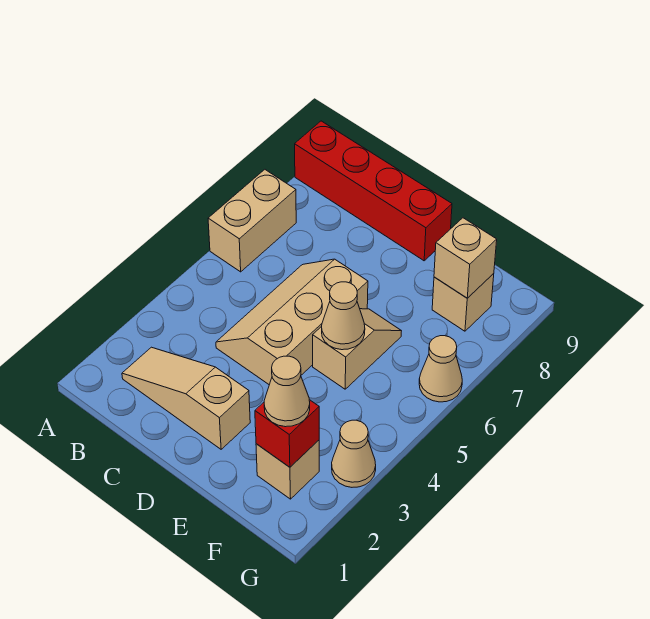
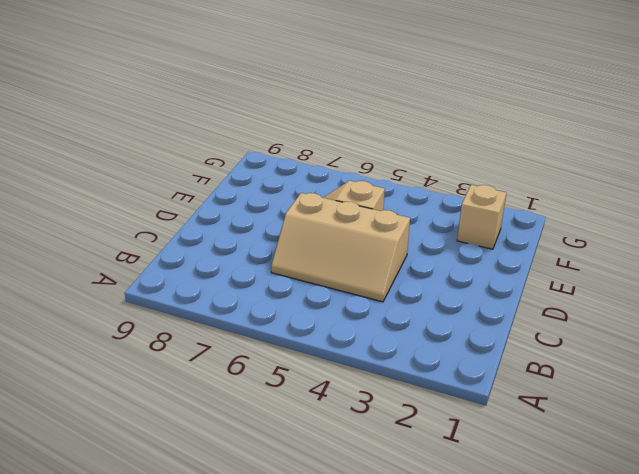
none -> tan 1x2 brick [208,170,296,272]
none -> red 1x4 brick [295,121,452,261]
none -> tan 1x3 slope [122,347,250,449]

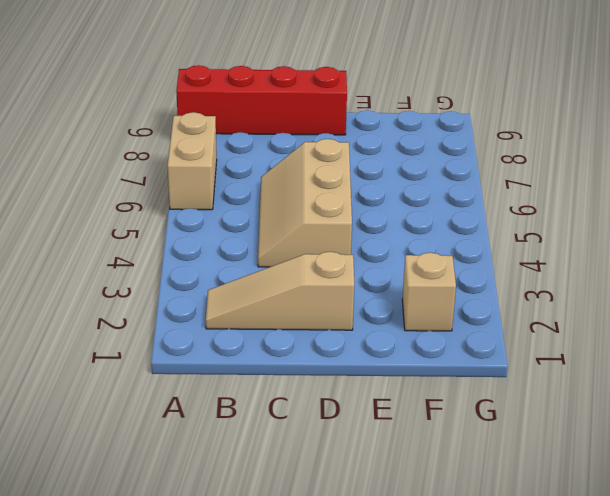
none -> tan 1x2 slope [313,309,401,389]
none -> tan 1x1 brick [432,274,494,331]
none -> tan 1x1 cone [332,420,376,487]

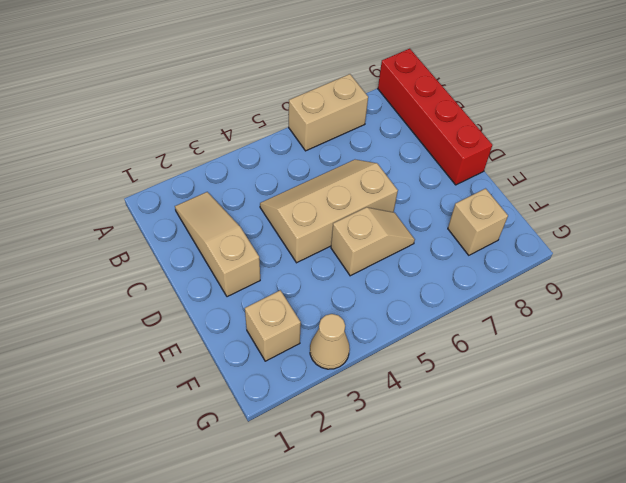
none -> tan 1x1 cone [419,336,462,402]
none -> tan 1x1 cone [322,282,365,350]
none -> red 1x1 brick [255,400,319,467]

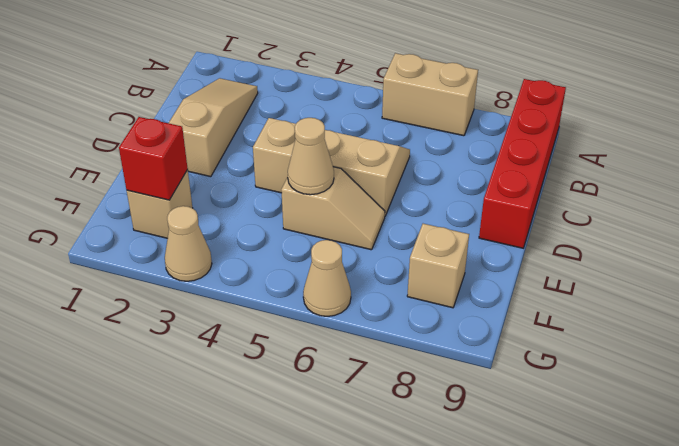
none -> tan 1x1 brick [434,218,497,298]
none -> tan 1x1 cone [264,356,310,427]

